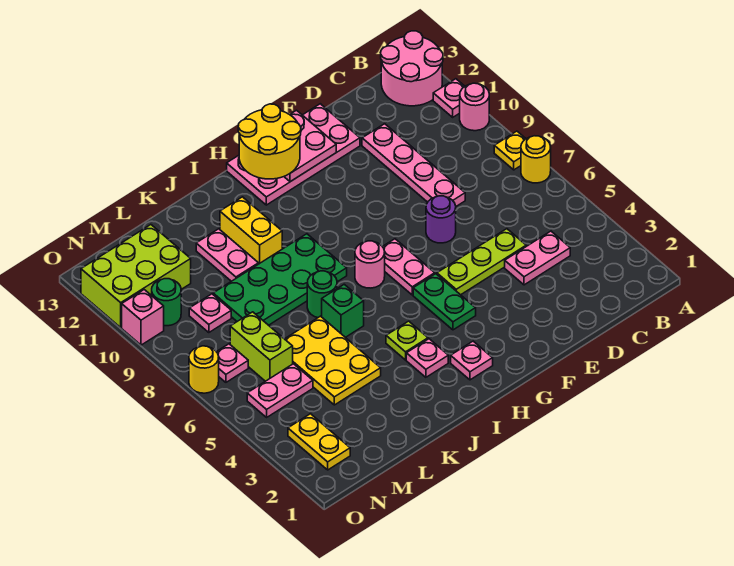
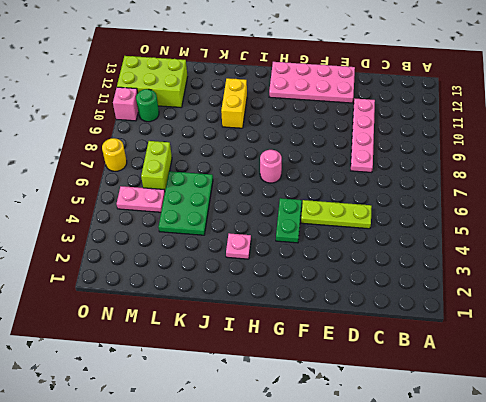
green 2x3 plate [158,171,213,235] -> yellow 2x3 plate [285,316,381,405]
none -> yellow 1x1 round brick [521,136,551,183]
none -> yellow 1x1 plate [494,131,526,170]
none -> pink 1x1 round brick [460,83,489,131]
none -> pink 1x1 plate [433,79,465,117]

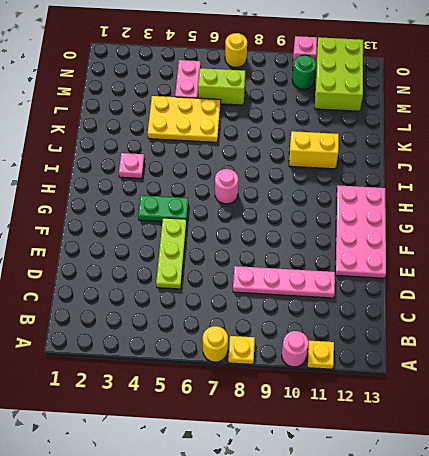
yellow 1x1 plate [308,341,334,369] -> pink 1x1 plate [433,79,465,117]
none -> pink 2x2 round brick [381,31,443,106]
none -> pink 1x2 plate [505,231,570,285]
none -> purple 1x1 round brick [426,196,456,243]
none -> pink 1x2 plate [383,239,435,295]

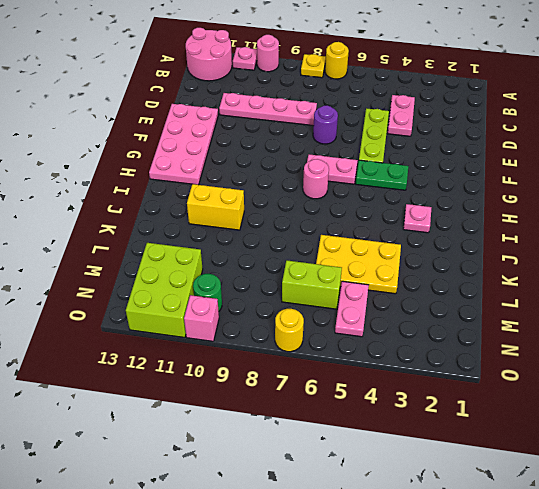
none -> pink 1x1 plate [451,341,493,380]
none -> lime 1x1 plate [386,321,428,360]
none -> green 2x4 plate [213,234,347,325]
none -> green 1x1 brick [322,284,364,337]

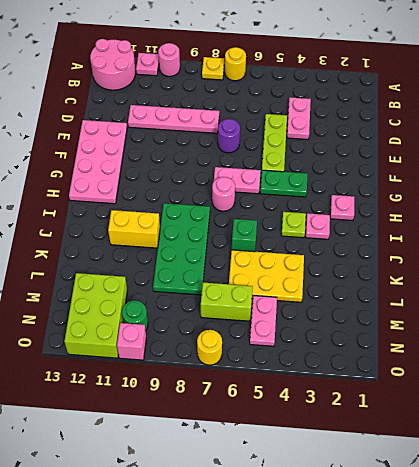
none -> green 1x1 round brick [307,271,337,318]
none -> pink 1x2 plate [196,229,258,281]
none -> pink 1x1 plate [189,294,231,333]
none -> yellow 1x2 plate [288,414,350,470]

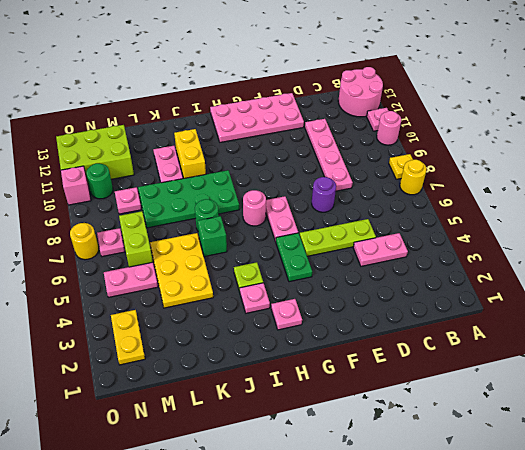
none -> pink 2x2 plate [284,110,336,182]
none -> yellow 2x2 round brick [238,104,301,179]

